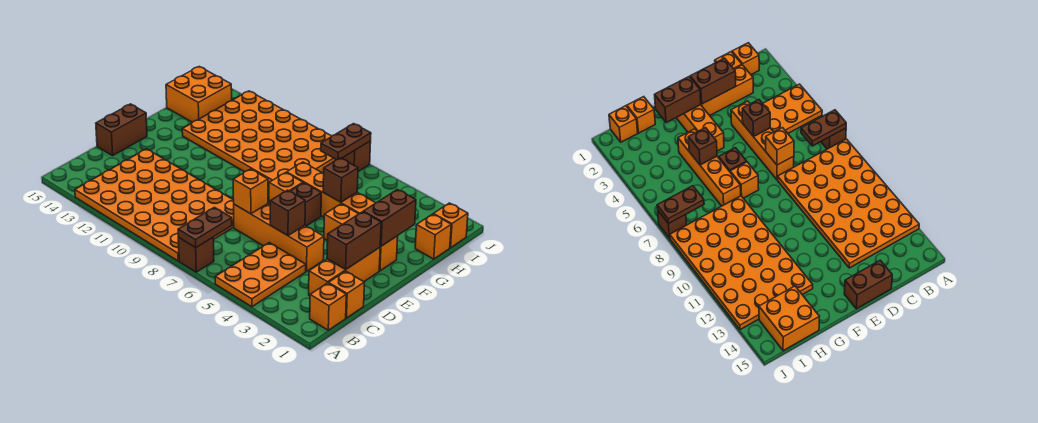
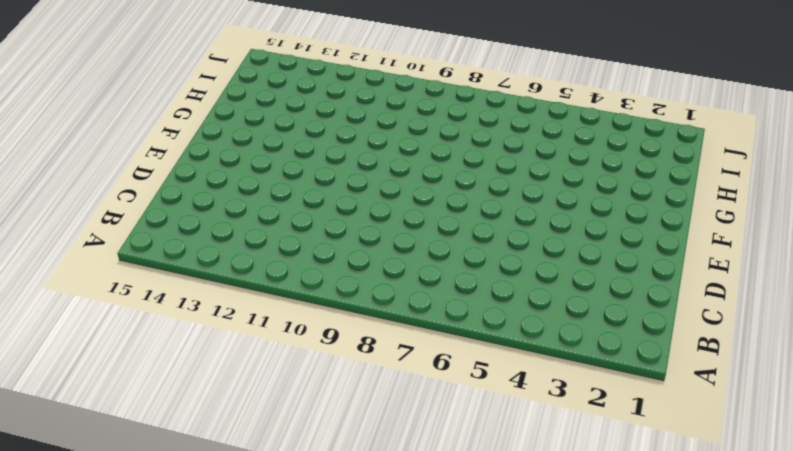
none -> orange 2x3 plate [215,243,306,307]
none -> brown 1x1 brick [178,237,214,272]
none -> orange 4x6 plate [75,149,234,261]

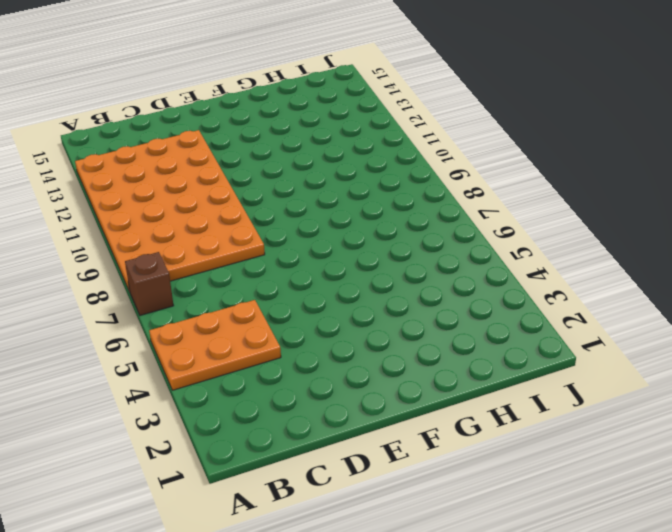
none -> orange 1x1 brick [310,283,346,330]
none -> orange 1x1 brick [329,271,364,318]
none -> orange 1x3 brick [309,248,380,296]

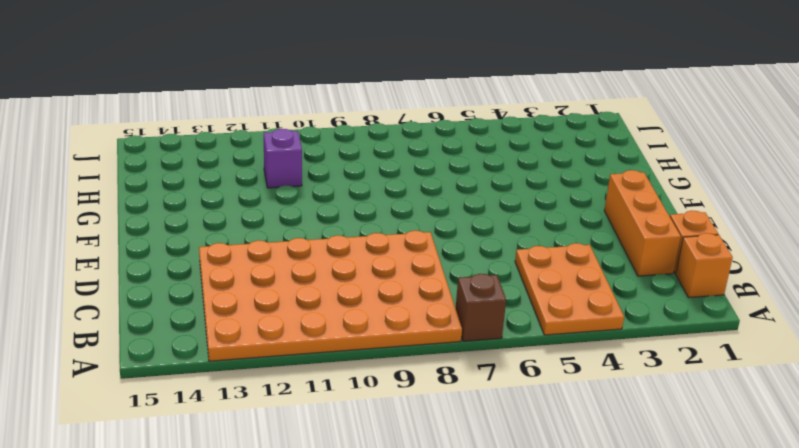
purple 1x1 brick [264,129,302,188] -> orange 4x6 plate [182,91,336,186]
none -> orange 1x4 brick [234,204,324,271]
none -> brown 1x2 brick [96,104,147,156]
none -> orange 1x3 brick [324,204,398,271]

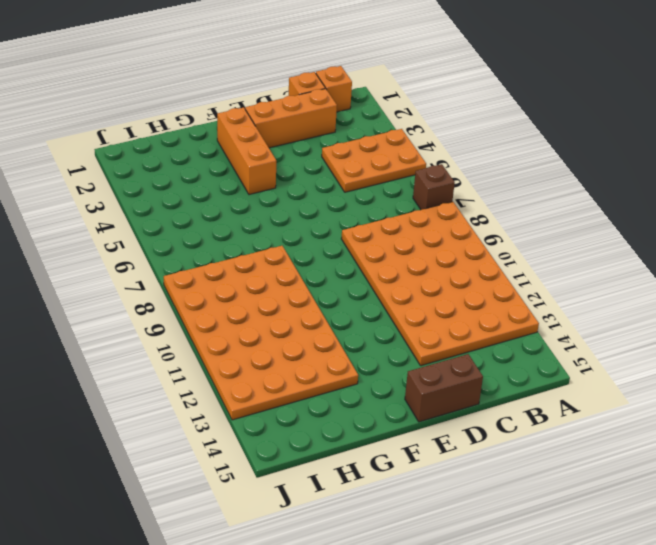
none -> orange 1x4 brick [234,204,324,271]
none -> brown 1x1 brick [290,183,321,226]
none -> orange 1x1 brick [269,173,303,205]

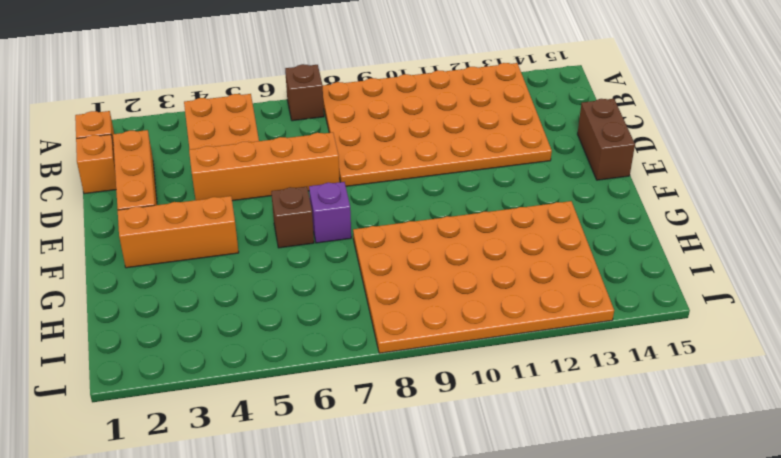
purple 1x1 brick [309,182,351,243] -> orange 1x1 brick [269,173,303,205]
none -> orange 1x4 brick [287,162,375,217]
none -> orange 1x1 brick [415,214,451,259]
none -> orange 2x2 brick [166,67,232,122]

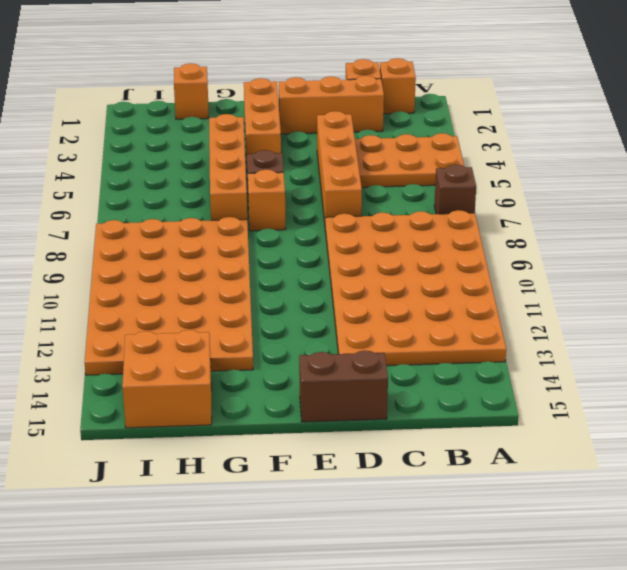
none -> orange 1x1 brick [434,203,468,248]
none -> brown 1x1 brick [342,141,371,172]
none -> brown 1x2 plate [178,207,232,248]

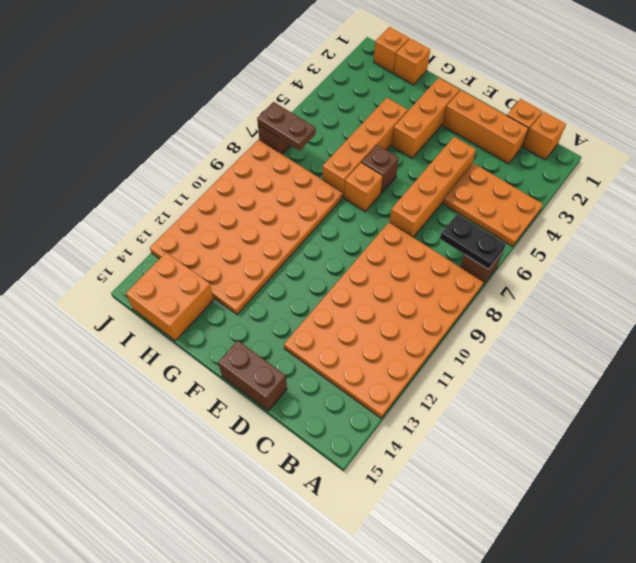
black 1x2 plate [440,214,506,269] -> brown 1x2 plate [178,207,232,248]
none -> brown 1x2 brick [327,212,381,270]
none -> brown 1x1 brick [270,190,305,236]
none -> orange 1x1 brick [233,169,268,214]

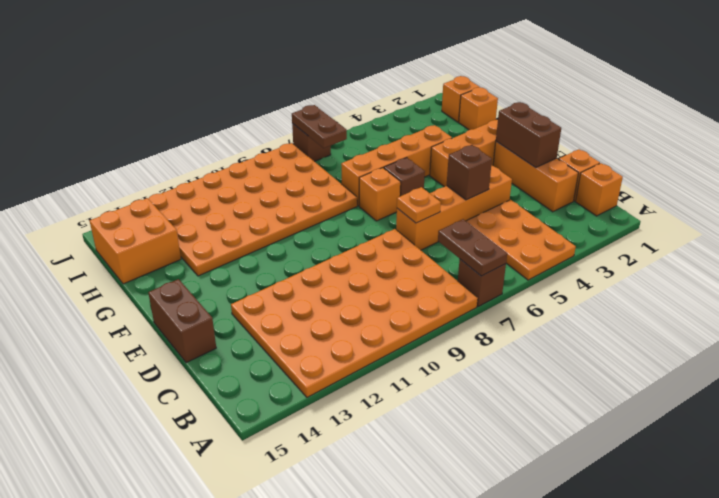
orange 1x1 plate [397,187,441,223] -> orange 1x1 brick [233,169,268,214]
none -> brown 1x2 brick [363,190,416,246]
none -> brown 1x1 brick [323,158,358,202]

